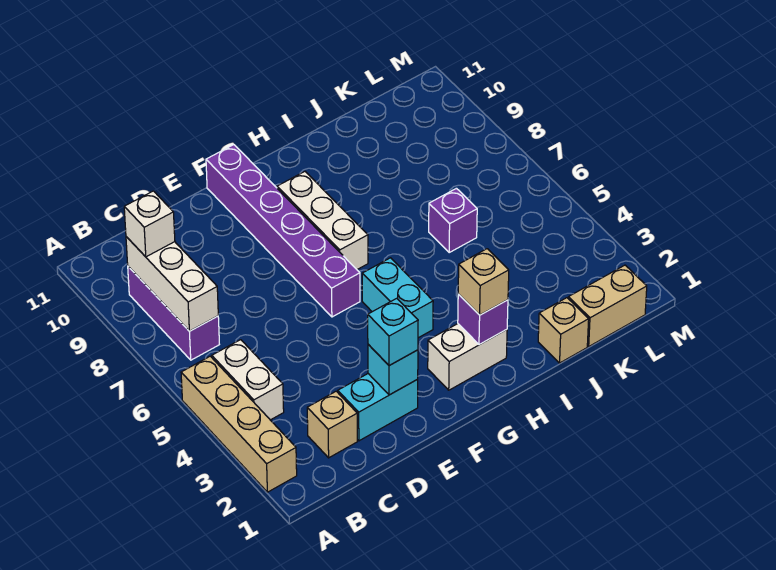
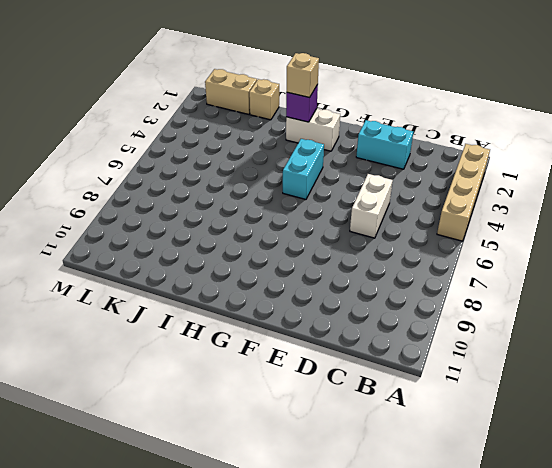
white 1x2 brick [350,174,393,238] -> white 1x2 brick moved to [212,340,284,420]
none -> purple 1x3 brick [128,266,219,360]
none -> tan 1x1 brick [307,391,357,458]
none -> purple 1x6 brick [206,145,360,317]

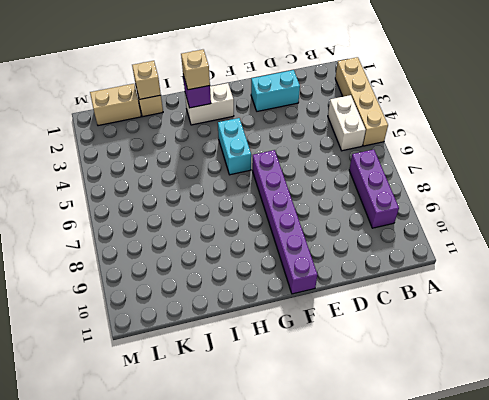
tan 1x1 brick [132,61,161,99] -> tan 1x1 brick moved to [307,391,357,458]
none -> white 1x3 brick [277,172,368,269]
none -> purple 1x1 brick [429,188,477,252]
none -> white 1x3 brick [126,237,218,331]

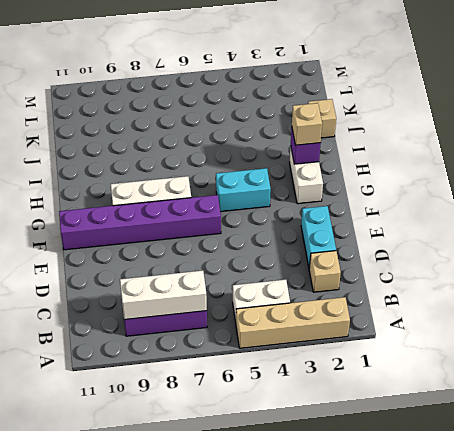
none -> purple 1x1 brick [429,188,477,252]
none -> tan 1x2 brick [568,265,647,346]
none -> cyan 1x1 brick [368,344,418,395]

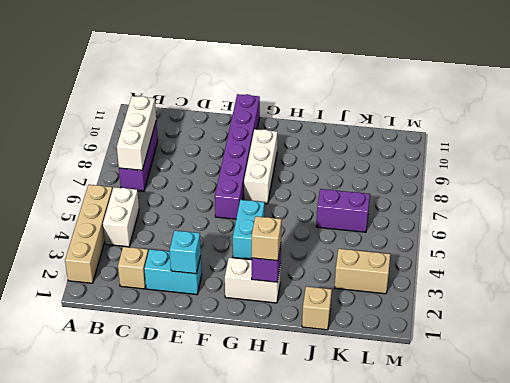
purple 1x2 brick [316,189,370,232] -> purple 1x1 brick [429,188,477,252]
tan 1x2 brick [335,249,390,294] -> tan 1x2 brick moved to [568,265,647,346]
none -> white 1x1 brick [124,191,175,257]
none -> cyan 1x1 brick [368,298,418,366]

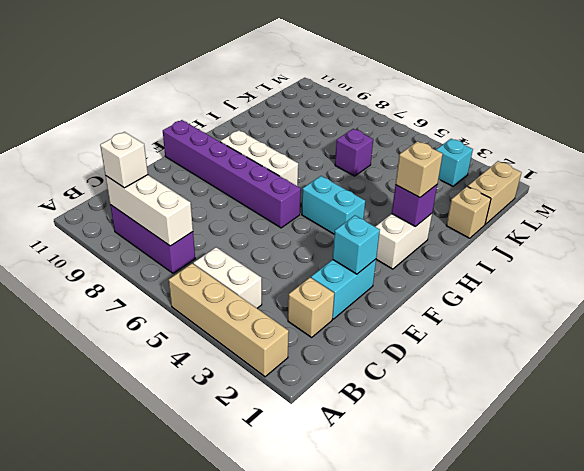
cyan 1x1 brick [436,139,473,186] -> cyan 1x1 brick moved to [368,298,418,366]

